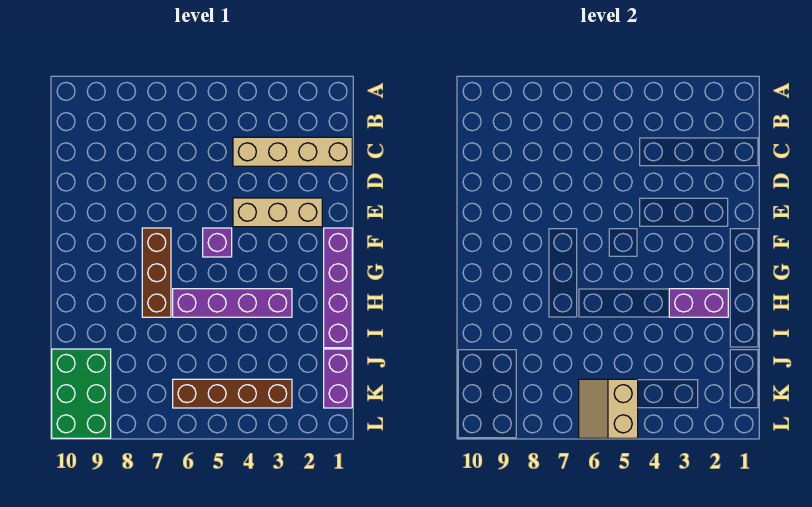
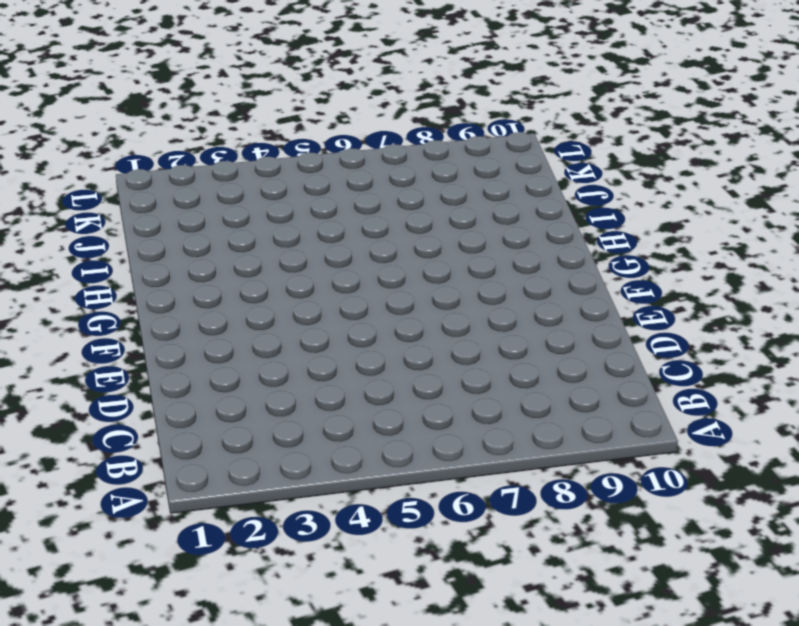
none -> tan 1x4 brick [233,137,352,166]
none -> tan 1x3 brick [233,198,322,227]

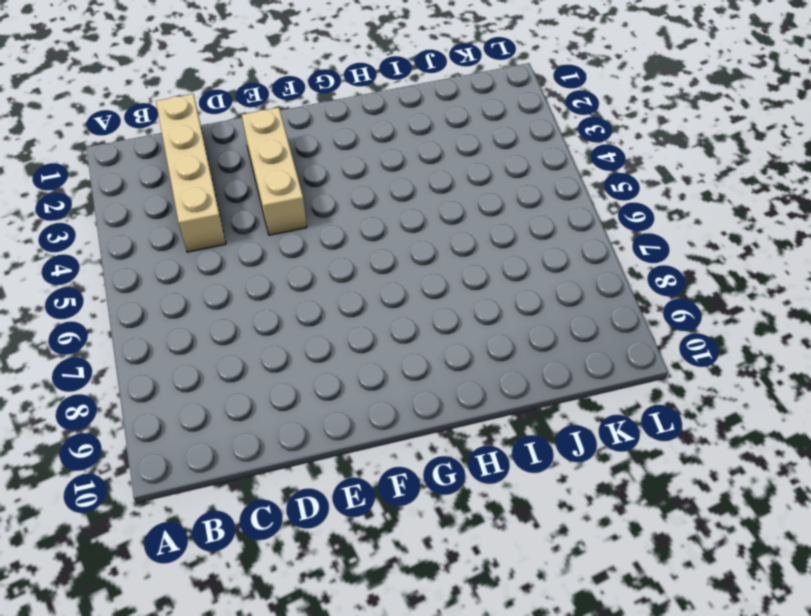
none -> purple 1x4 brick [324,228,352,348]
none -> purple 1x1 brick [203,228,232,257]

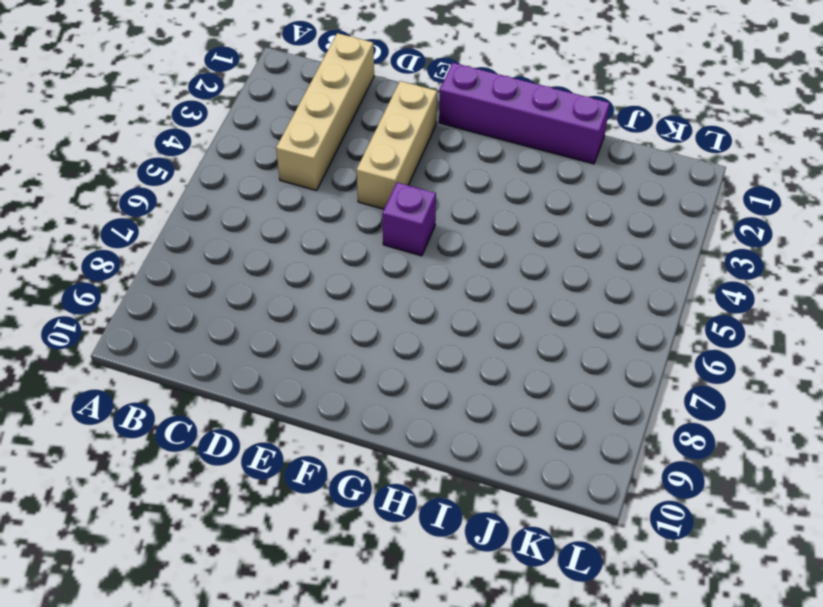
none -> brown 1x3 brick [142,228,171,317]
none -> purple 1x4 brick [173,289,292,317]

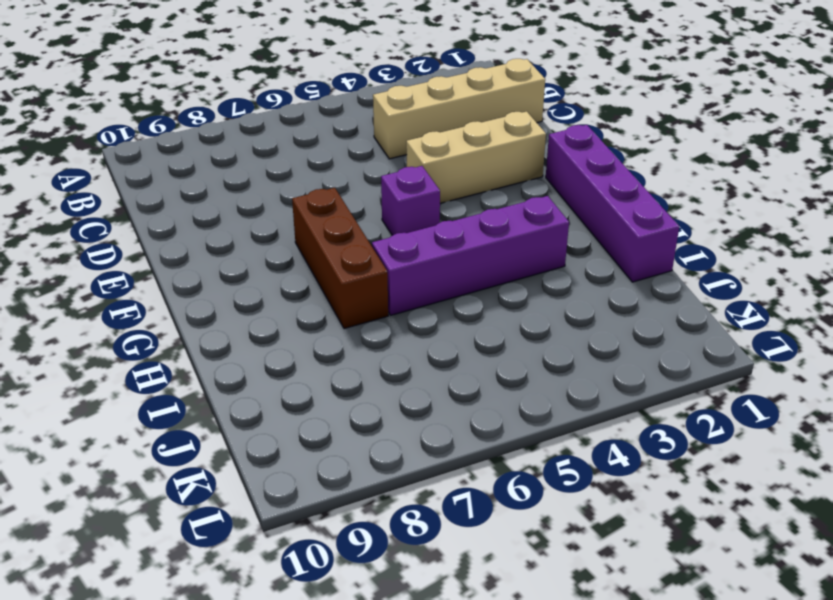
none -> purple 1x2 brick [324,349,352,408]
none -> green 2x3 brick [52,349,111,438]

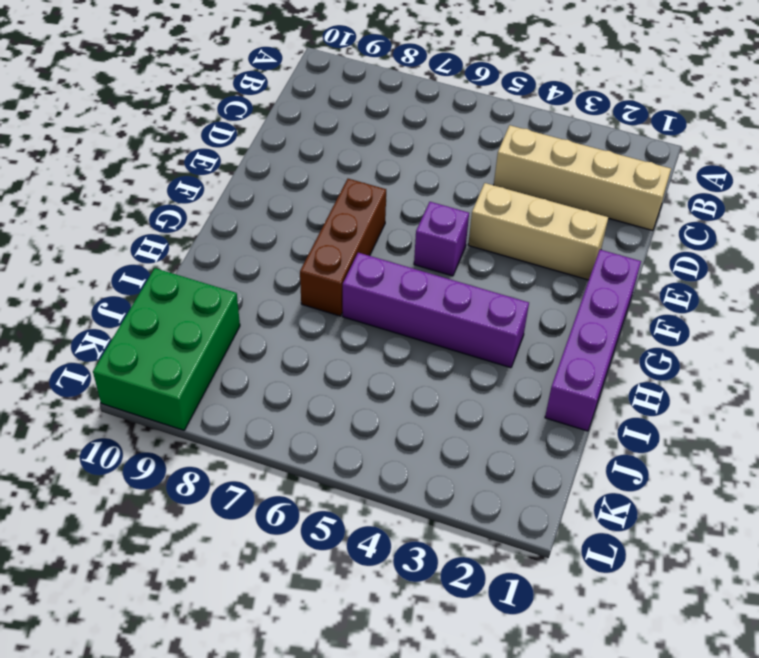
none -> purple 1x2 brick [324,349,352,408]
none -> brown 1x4 brick [173,379,292,408]

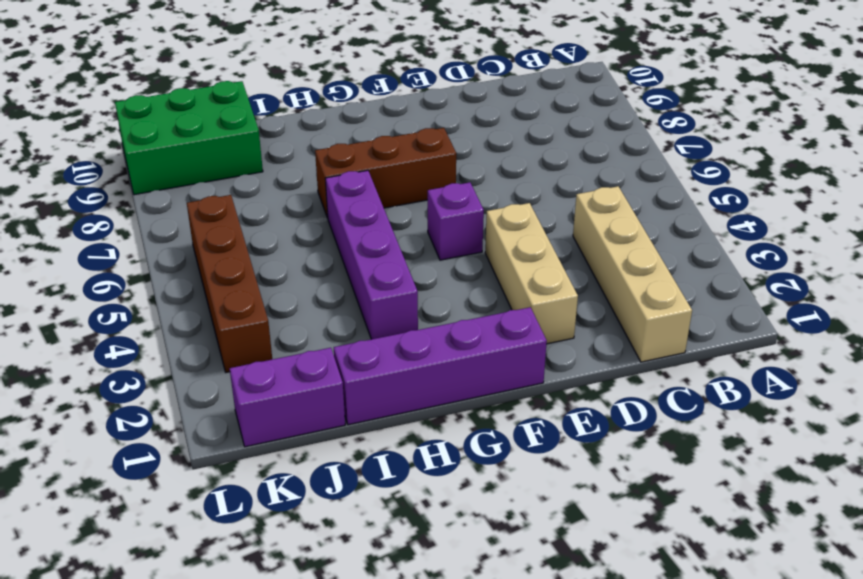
none -> purple 1x2 brick [669,289,728,317]
none -> tan 2x2 slope [579,379,638,438]

